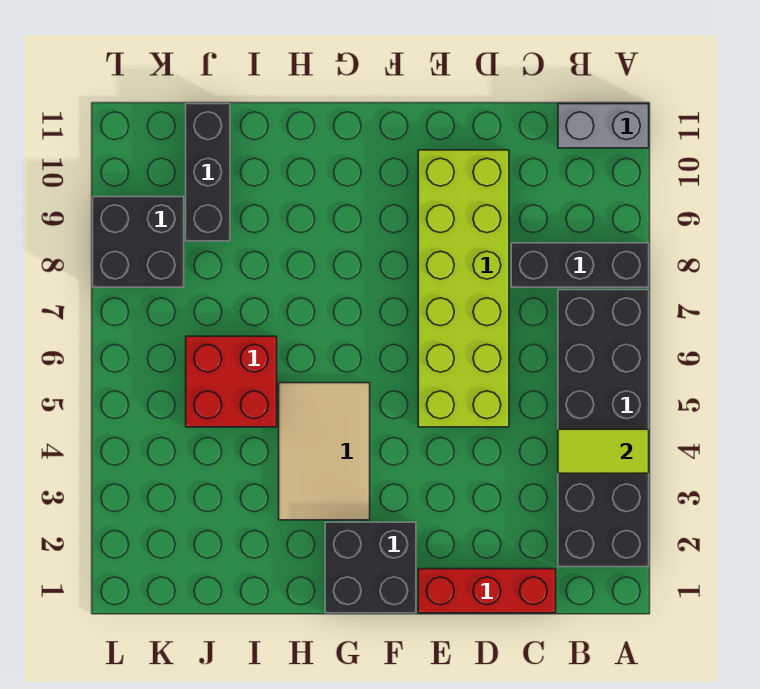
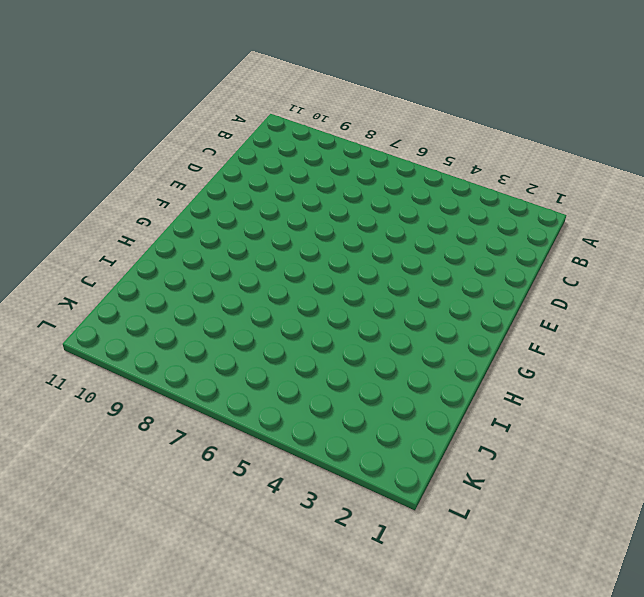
none -> black 2x6 brick [558,290,649,567]
none -> black 1x3 brick [511,243,649,287]

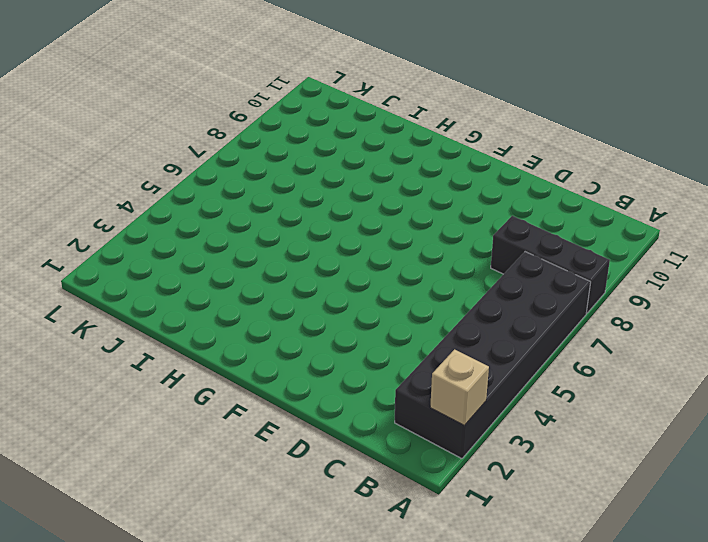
tan 1x1 brick [430,349,489,426] -> none
none -> grey 1x2 brick [558,104,649,148]
none -> red 1x3 brick [418,569,556,613]

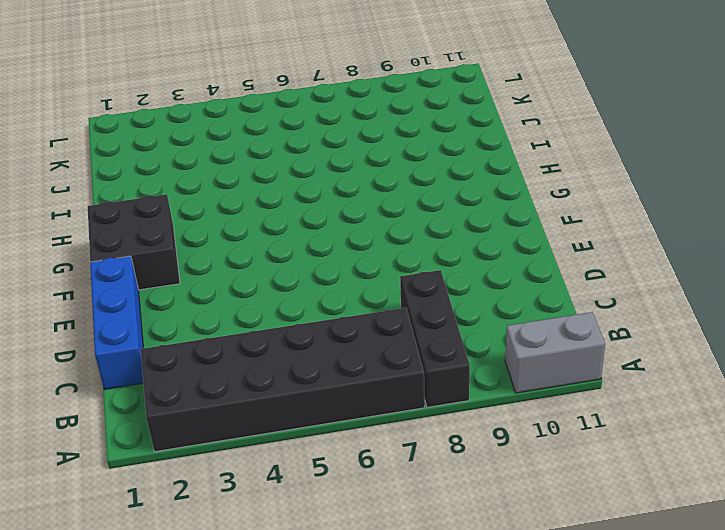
grey 1x2 brick [505,312,605,393] -> grey 1x2 brick turned to [558,104,649,148]
blue 1x3 brick [90,256,143,390] -> red 1x3 brick [418,569,556,613]
none -> lime 2x6 brick [418,150,509,427]
none -> tan 2x3 tile [279,383,370,520]

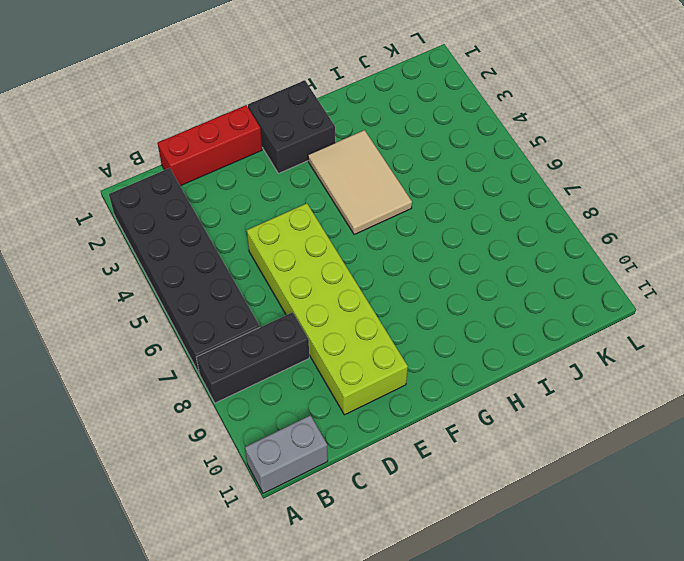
none -> red 2x2 brick [186,336,277,427]
none -> black 1x3 brick [186,104,230,241]

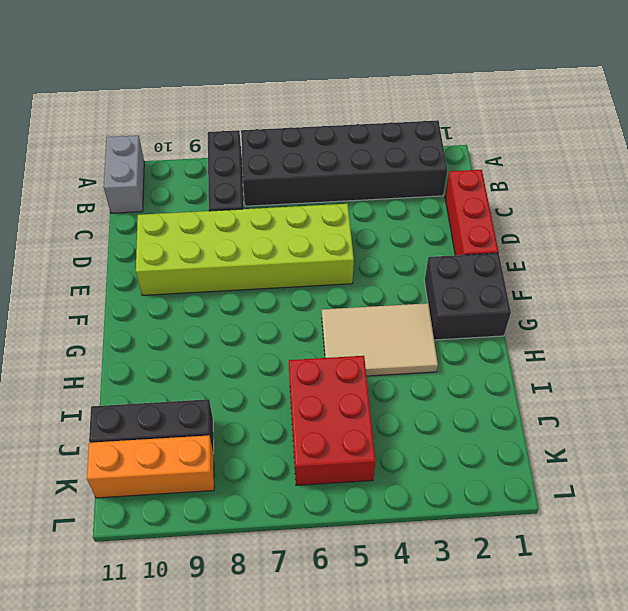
red 2x3 brick [289,356,376,485] -> red 2x2 brick [186,336,277,427]
orange 1x3 brick [87,435,214,498] -> black 2x2 brick [93,197,184,287]
none -> lime 1x2 tile [558,429,649,473]

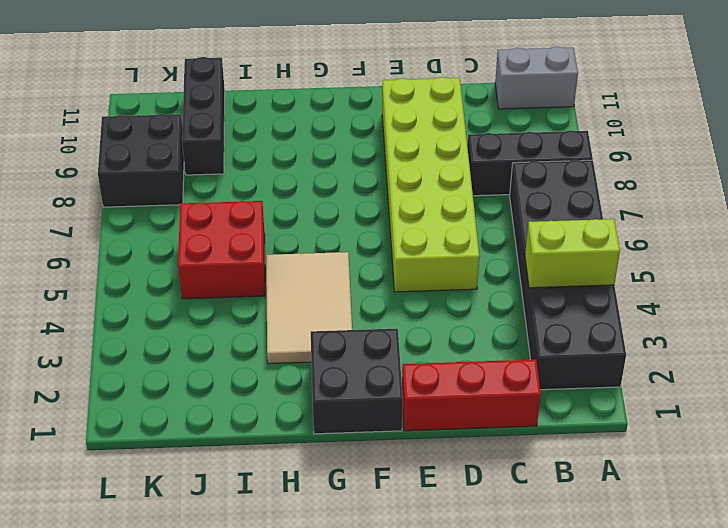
lime 1x2 brick [525,219,620,288] -> lime 1x2 tile [558,429,649,473]

